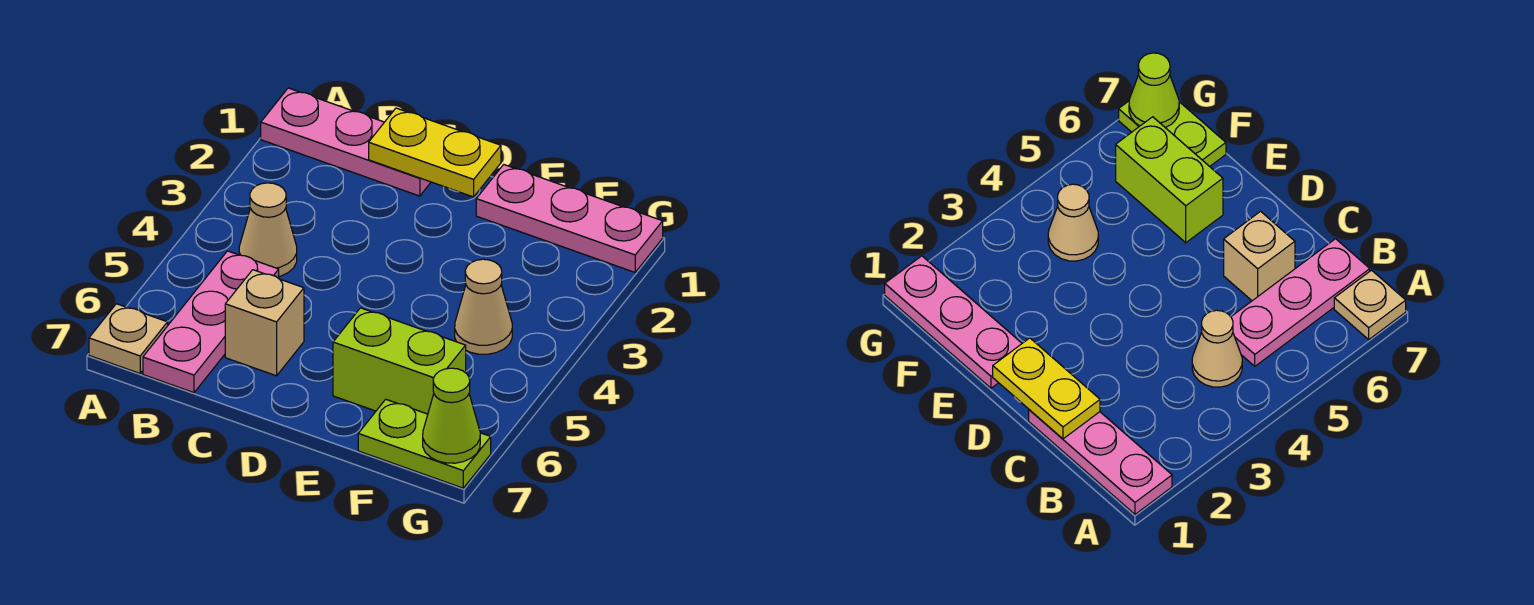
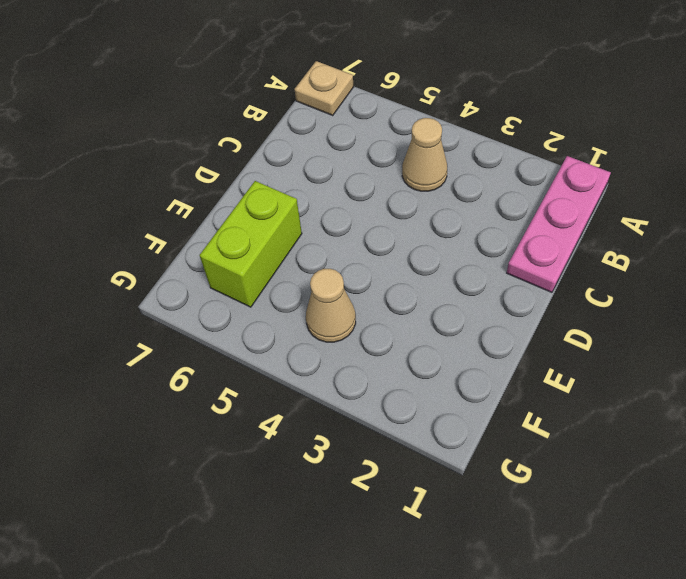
none -> pink 1x3 plate [143,251,279,393]
none -> tan 1x1 brick [225,270,304,376]

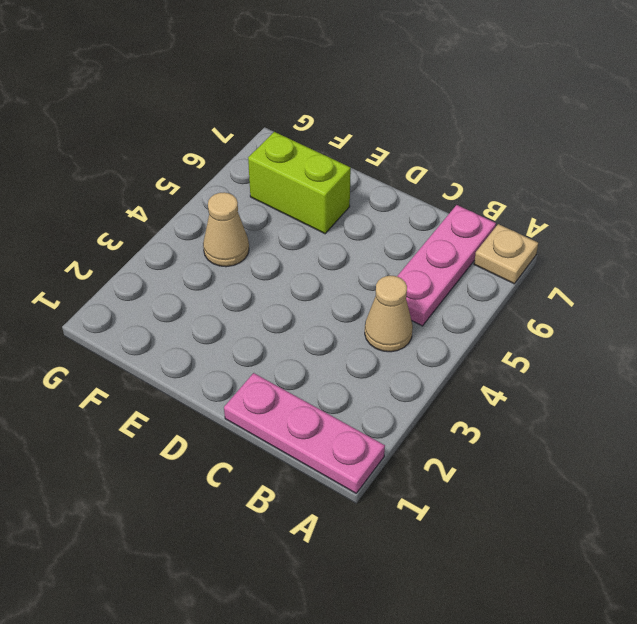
none -> tan 1x1 brick [225,270,304,376]
none -> pink 1x3 plate [476,165,663,272]

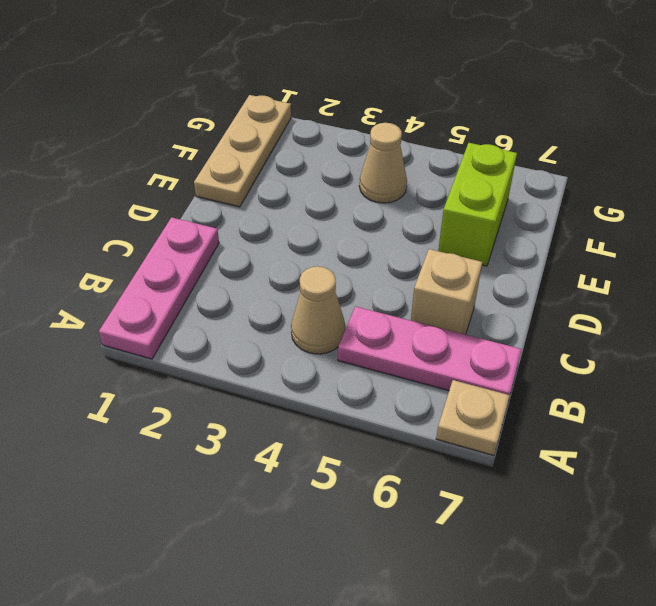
tan 1x3 plate [194,95,291,207] -> pink 1x3 plate [476,165,663,272]
none -> lime 1x2 plate [358,399,491,488]
none -> yellow 1x2 plate [369,108,501,197]

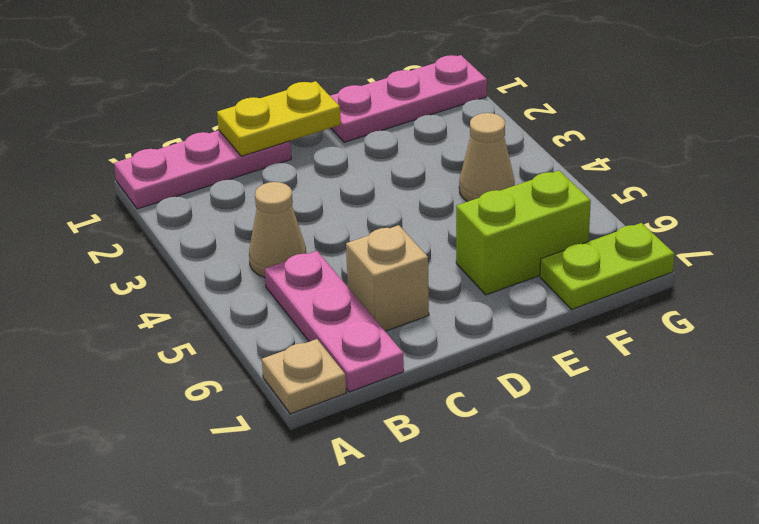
none -> lime 1x1 cone [423,368,480,463]

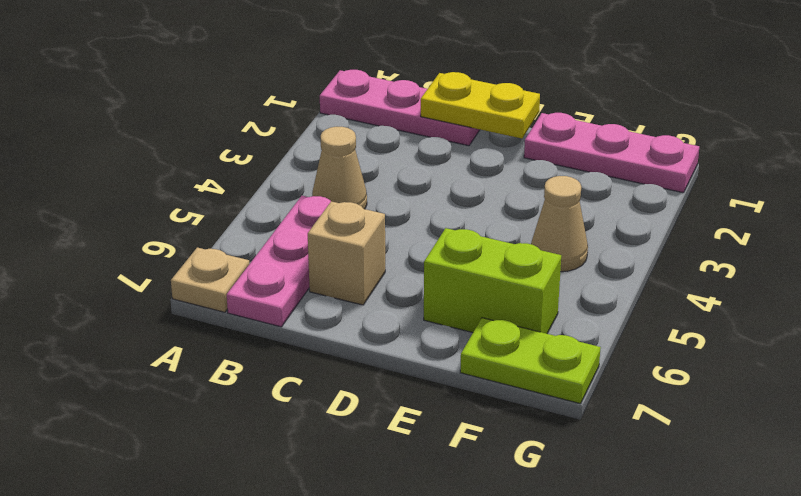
none -> lime 1x1 cone [423,368,480,463]

